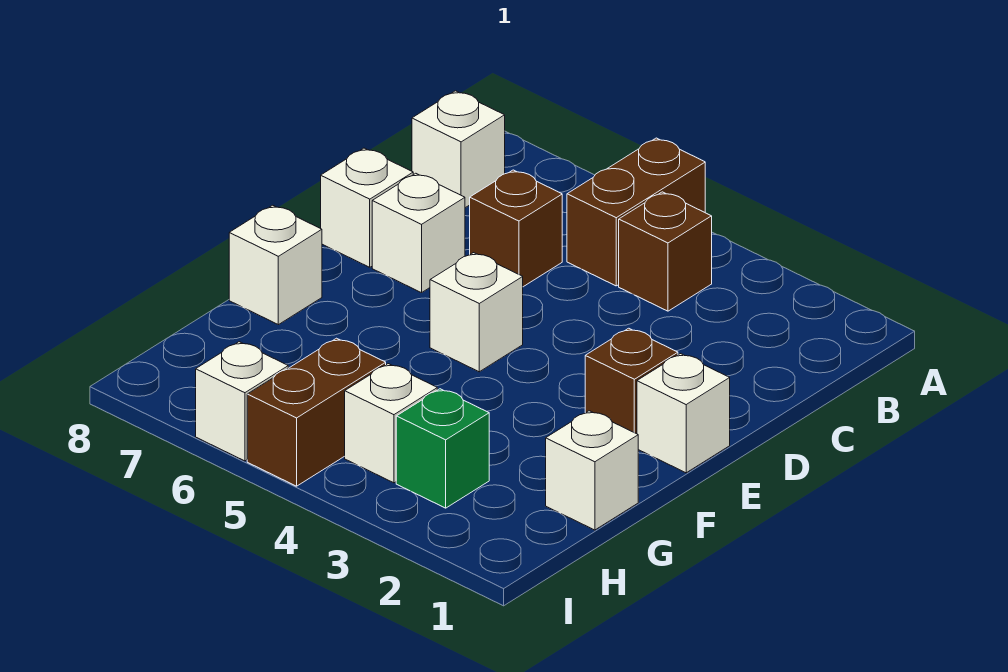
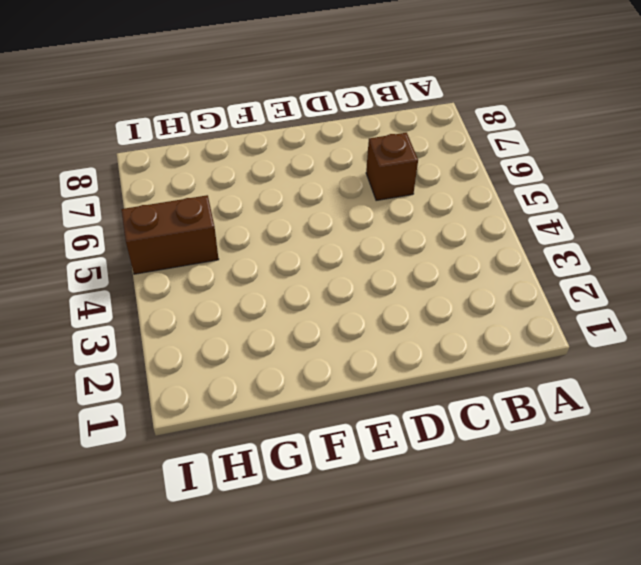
none -> brown 1x2 brick [567,138,705,286]
none -> brown 1x1 brick [619,192,712,311]
none -> white 1x1 brick [412,91,505,208]

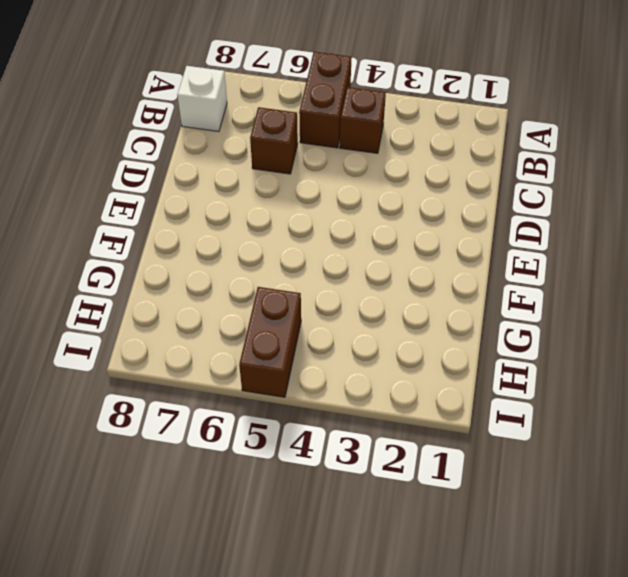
none -> white 1x1 brick [372,173,465,293]
none -> white 1x1 brick [321,148,413,267]
none -> white 1x1 brick [637,354,730,473]

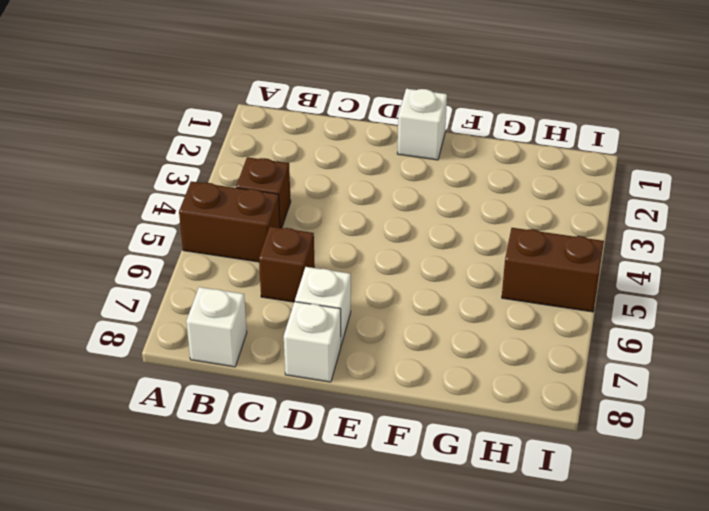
none -> brown 1x1 brick [585,328,678,434]
none -> white 1x1 brick [430,253,523,372]
none -> white 1x1 brick [229,205,322,325]

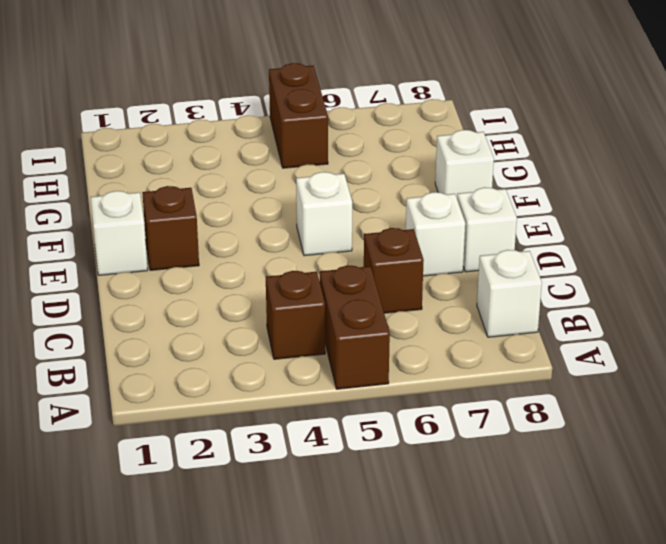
none -> white 1x1 brick [546,411,638,530]
none -> green 1x1 brick [396,389,489,508]
none -> white 1x1 brick [345,364,437,483]

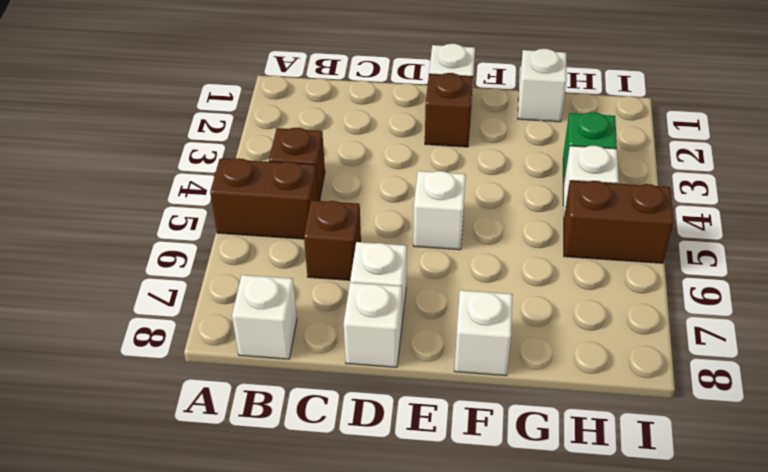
none -> white 1x1 brick [196,342,288,461]

